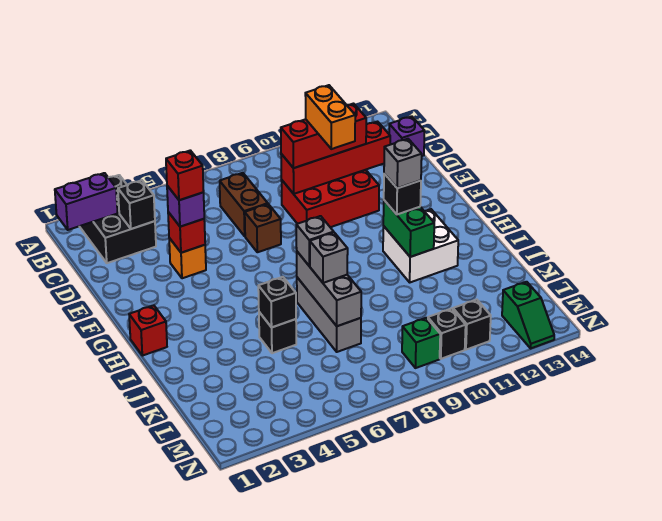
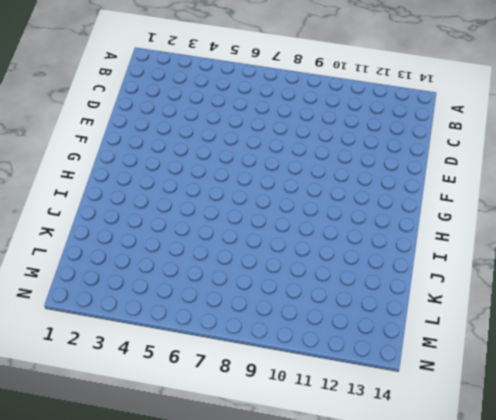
none -> black 2x3 brick [79,175,156,263]
none -> brown 1x2 brick [220,173,268,236]
none -> purple 1x1 brick [389,116,425,156]

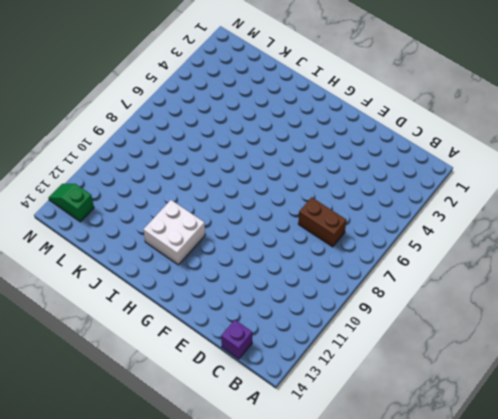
none -> black 2x3 brick [79,175,156,263]
none -> red 2x3 brick [281,170,379,227]
none -> orange 1x1 brick [169,238,206,278]

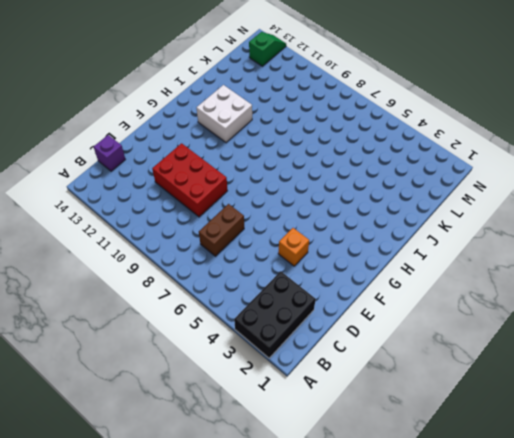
none -> brown 1x1 brick [245,204,281,252]
none -> red 1x1 brick [129,305,167,356]
none -> grey 1x3 brick [297,278,361,352]

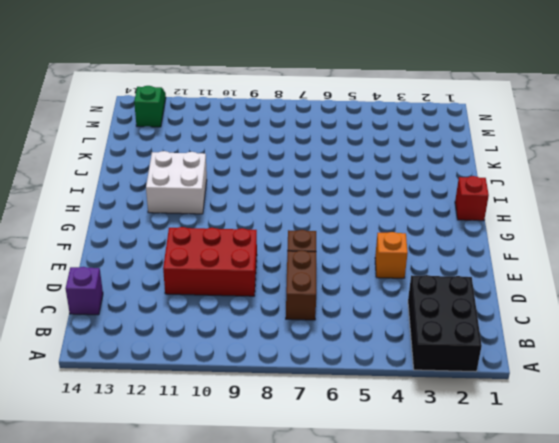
none -> grey 1x3 brick [297,278,361,352]
none -> black 1x1 brick [259,312,296,353]
none -> green 1x1 brick [402,318,440,368]

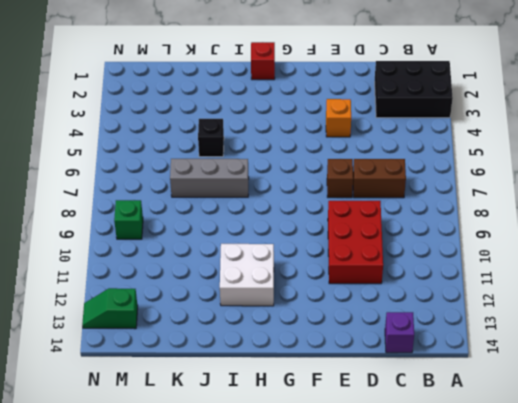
none -> black 1x1 brick [428,309,466,359]
none -> black 1x1 brick [453,300,491,350]
none -> purple 1x2 brick [55,173,117,230]

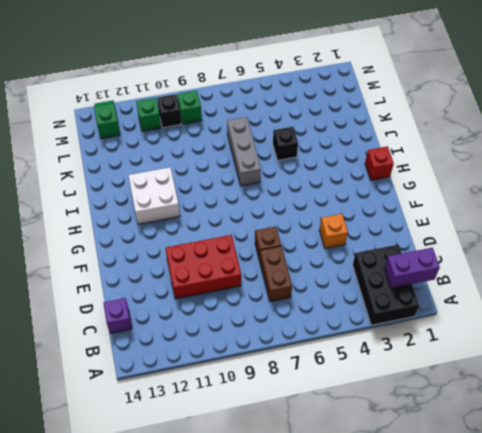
green 1x1 brick [136,98,161,131] -> black 1x1 brick [453,300,491,350]
none -> black 1x1 brick [118,180,155,229]
none -> red 1x4 brick [281,122,390,194]
none -> red 1x1 brick [168,212,205,253]

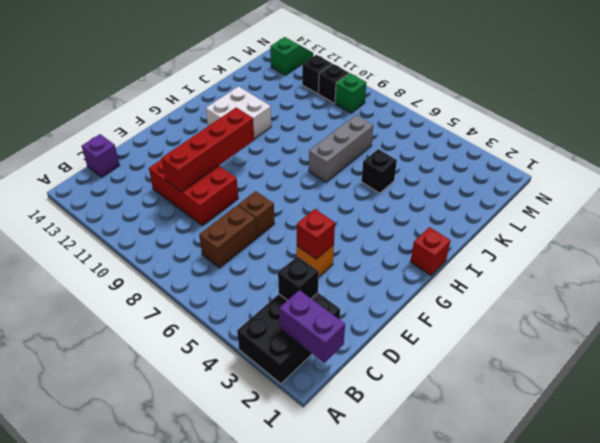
red 1x4 brick [161,107,254,192] -> red 1x4 brick turned to [281,122,390,194]
none -> green 1x2 brick [383,200,434,257]
none -> grey 1x3 brick [297,252,361,326]
none -> black 1x1 brick [258,277,296,327]

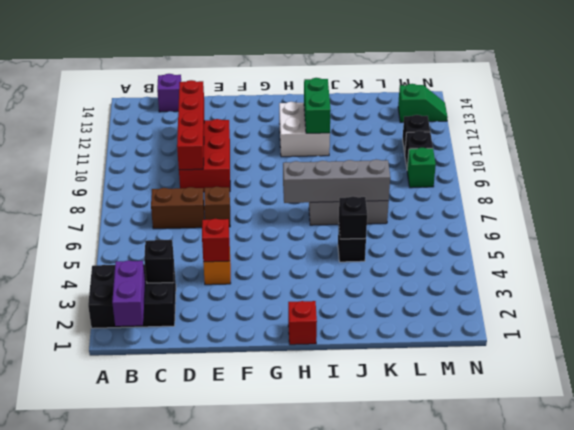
grey 1x4 brick [283,159,390,203] -> grey 1x3 brick [297,252,361,326]
green 1x2 brick [304,78,331,133] -> green 1x2 brick turned to [383,200,434,257]
none -> red 1x3 brick [281,104,366,168]
none -> purple 1x1 brick [167,186,204,227]
none -> black 1x1 brick [384,174,421,214]

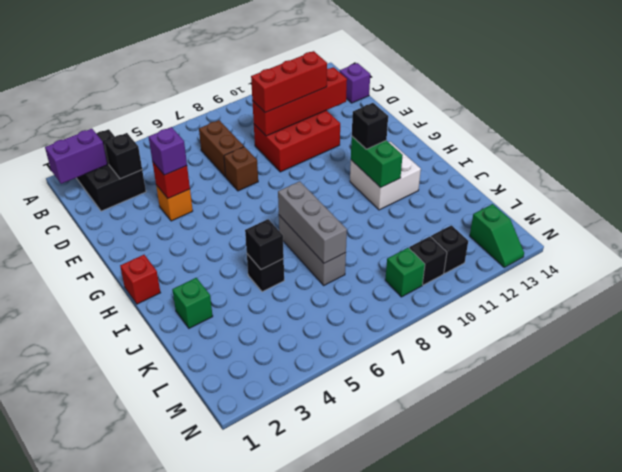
green 1x1 brick [172,278,213,328] -> none
none -> grey 1x1 brick [296,216,334,266]
none -> grey 1x1 brick [310,233,348,283]
none -> orange 1x2 brick [305,85,355,149]

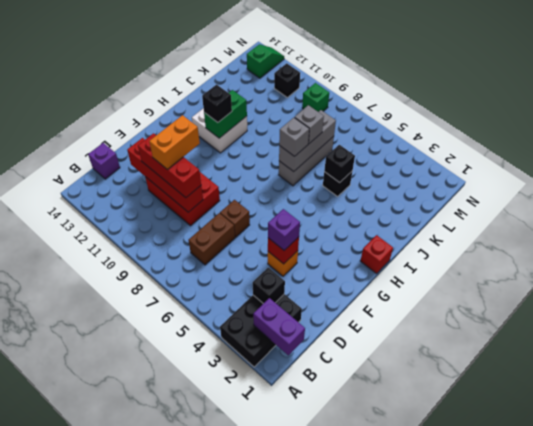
none -> black 1x1 brick [428,309,466,359]
none -> red 1x1 brick [166,150,204,200]
none -> grey 1x1 brick [384,139,422,188]

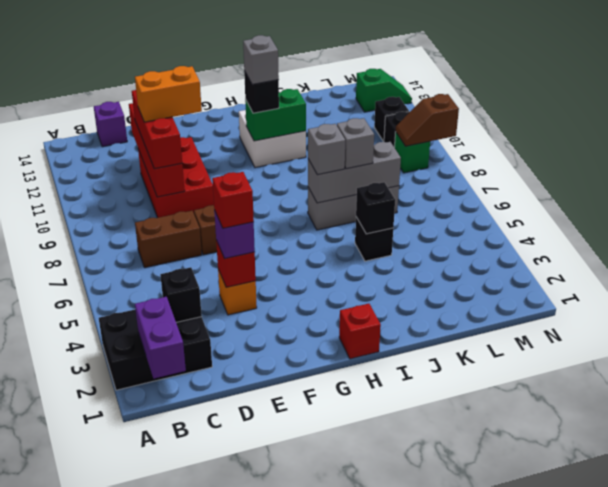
brown 1x2 slope [396,94,459,146] -> none

